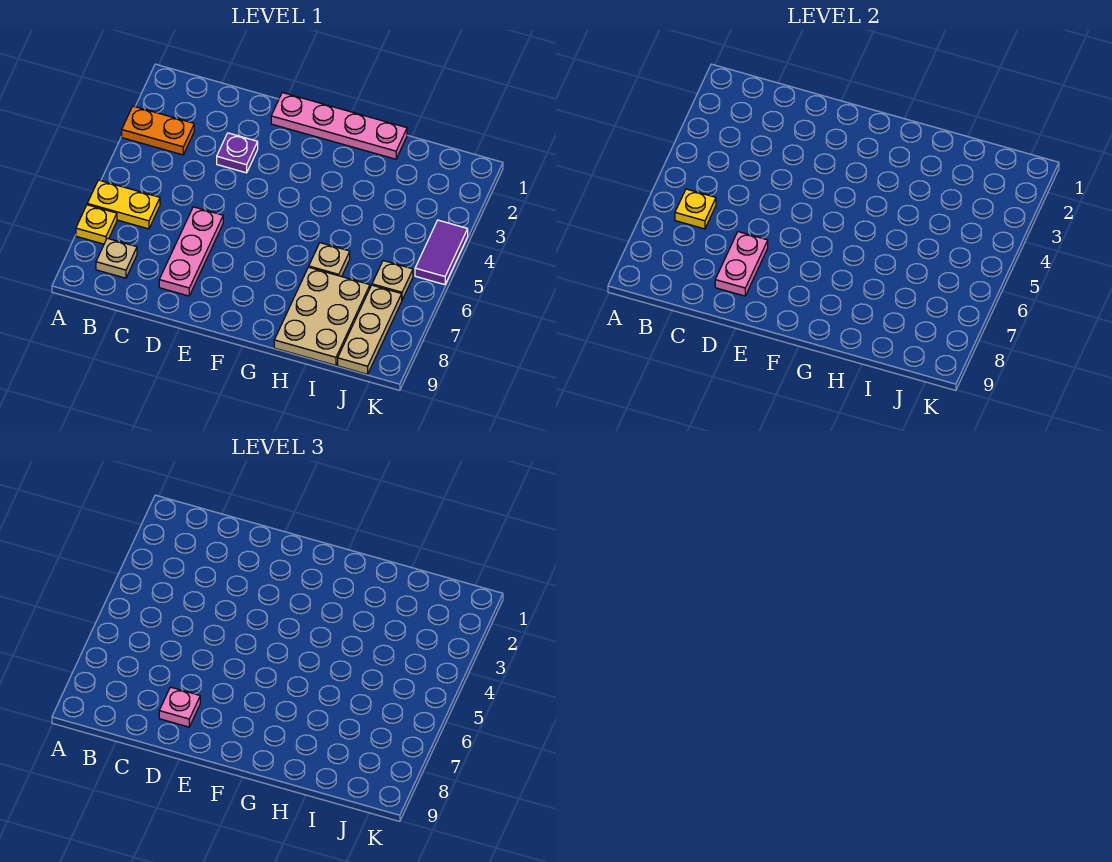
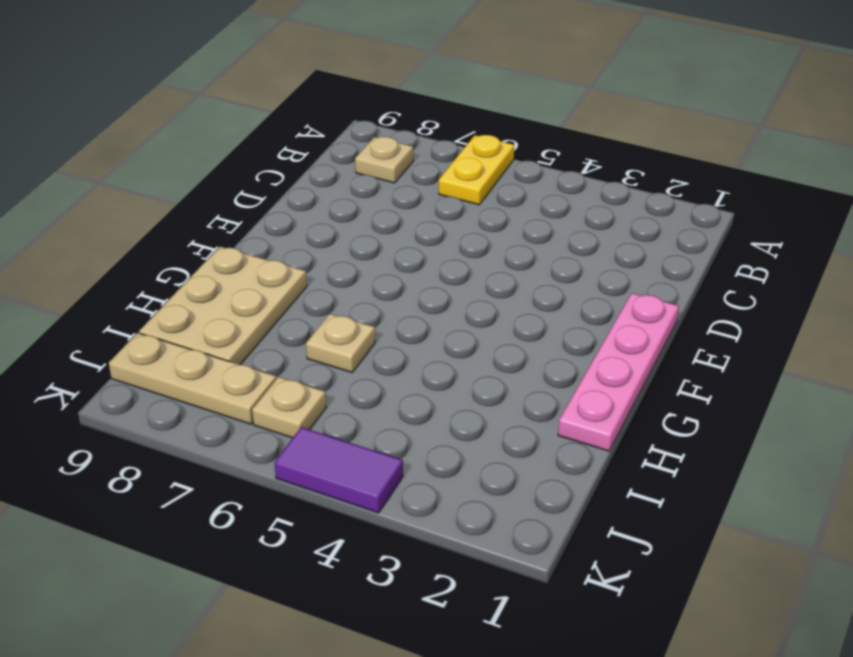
tan 2x3 plate [139,247,307,365] -> tan 2x3 plate turned to [274,267,370,365]
none -> orange 1x2 plate [122,106,194,155]
none -> yellow 1x1 plate [76,205,117,244]
none -> purple 1x1 plate [217,133,258,173]

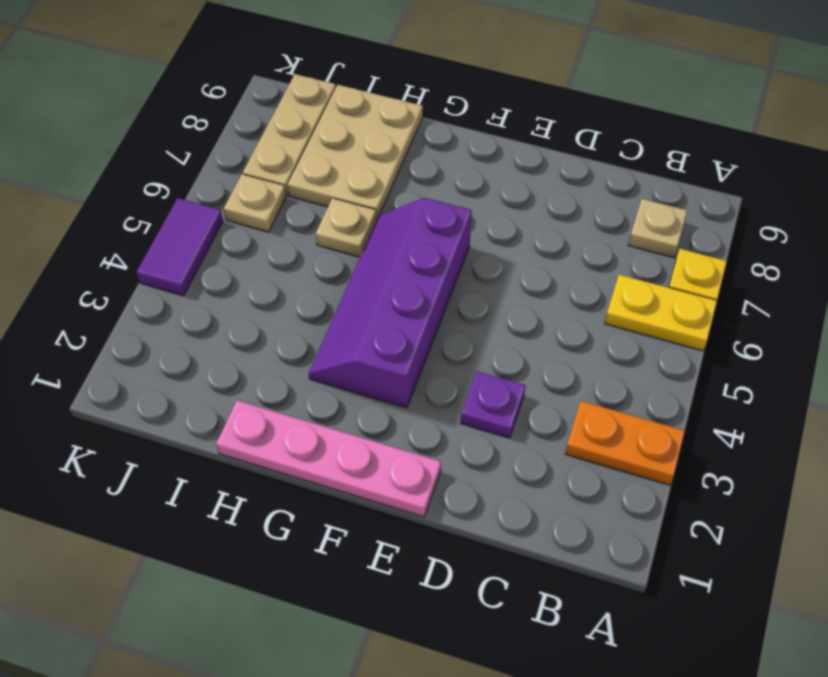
purple 2x4 slope [309,198,472,408] -> none
none -> pink 1x3 plate [159,207,223,296]
none -> yellow 1x1 plate [675,189,716,229]
none -> pink 1x2 plate [715,232,768,296]

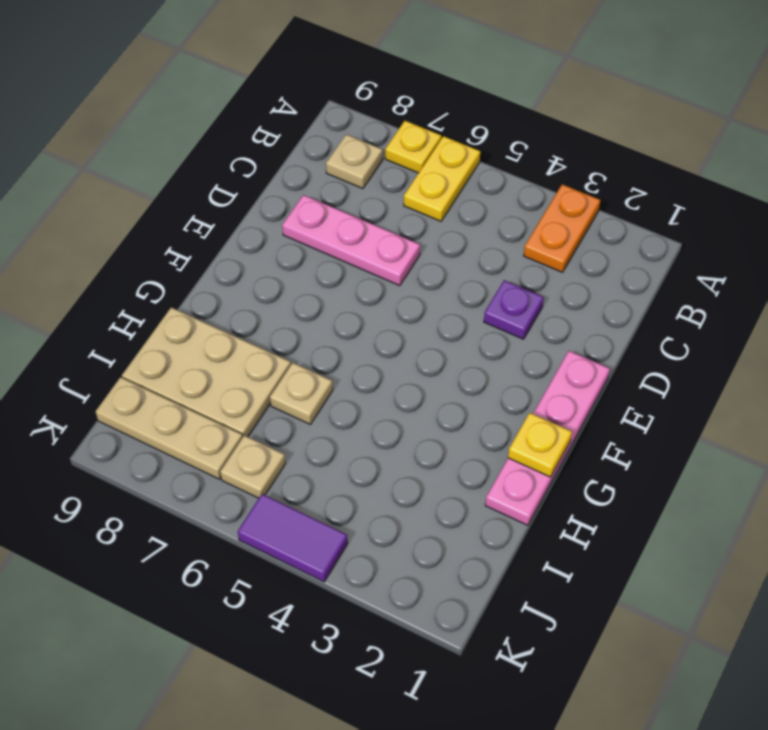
yellow 1x1 plate [508,413,572,477] -> yellow 1x1 plate moved to [675,189,716,229]
none -> pink 1x2 plate [715,232,768,296]
none -> pink 1x1 plate [159,687,200,727]

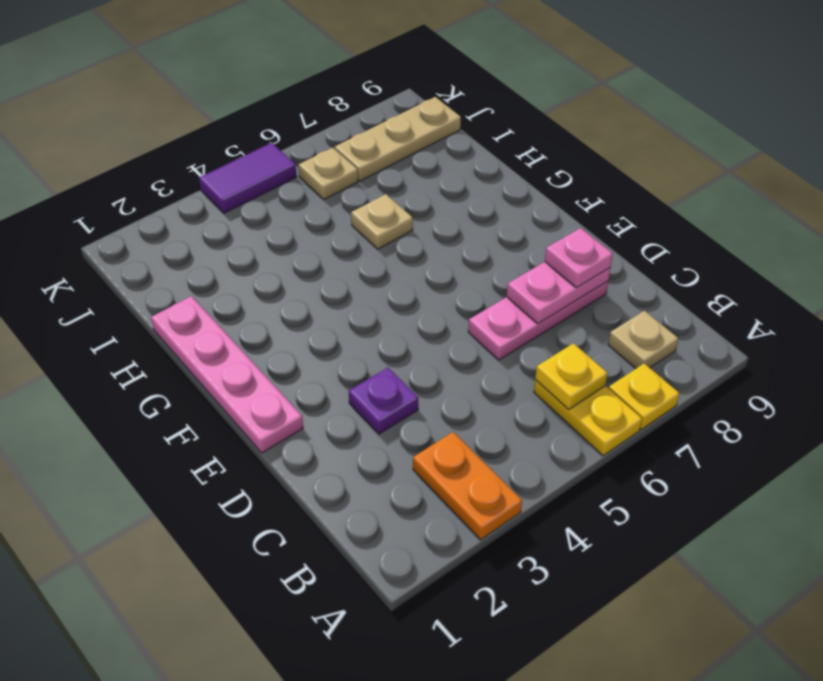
none -> tan 2x3 plate [274,267,370,365]

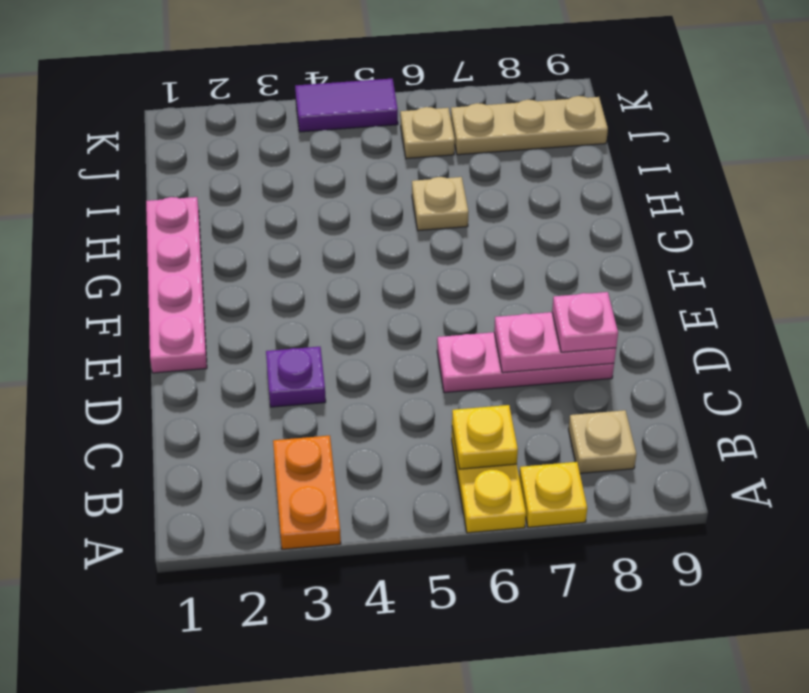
none -> tan 2x3 plate [274,267,370,365]

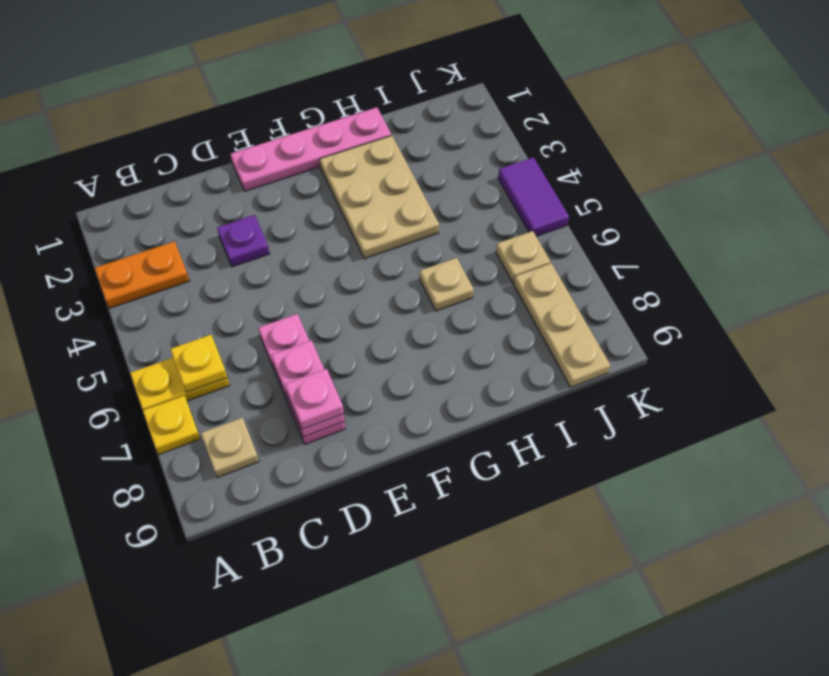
tan 2x3 plate [320,135,439,259] -> tan 2x3 plate moved to [274,267,370,365]

